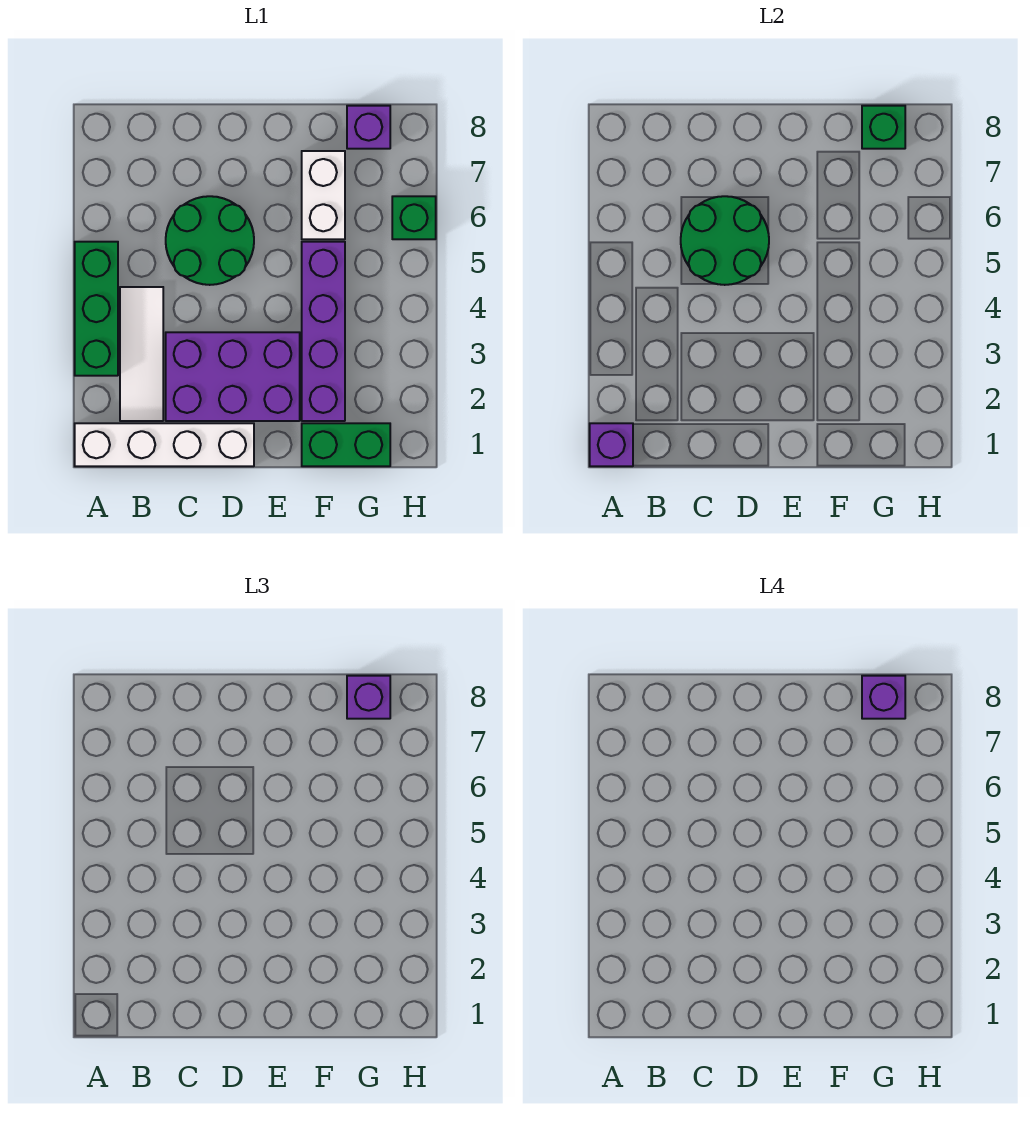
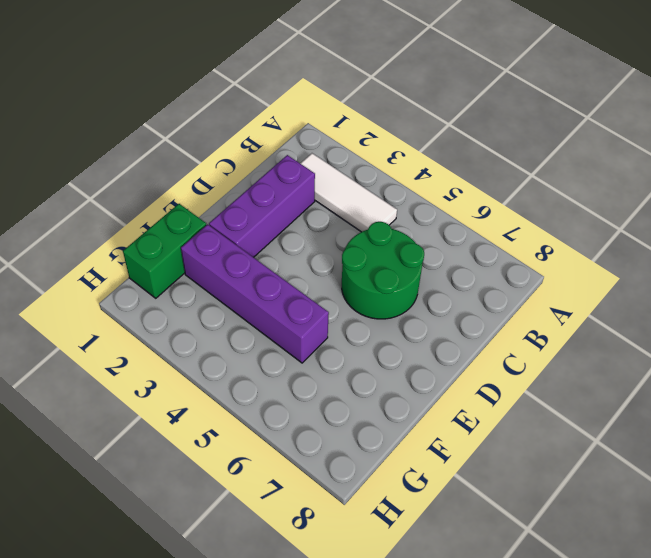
purple 1x3 brick [209,155,315,257] -> purple 2x3 brick [166,332,300,421]
none -> white 1x4 brick [75,423,254,466]
none -> green 1x3 brick [75,242,118,376]
none -> white 1x2 brick [302,151,345,239]

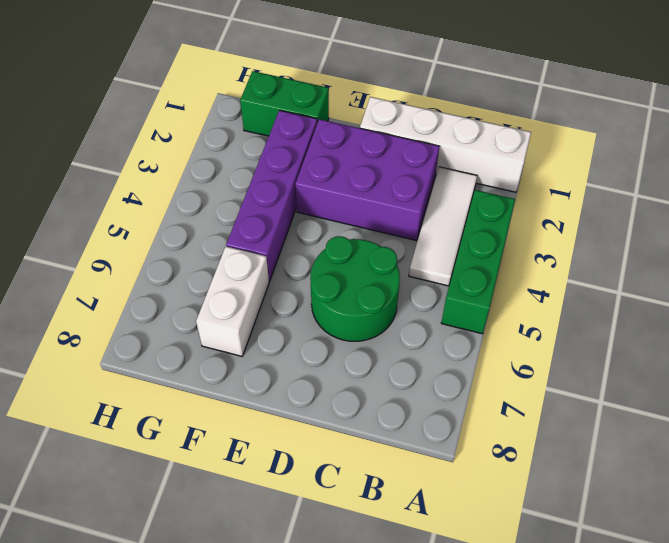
none -> purple 1x1 brick [347,106,390,149]
none -> green 1x1 brick [392,196,436,239]
none -> purple 1x1 brick [590,423,633,466]

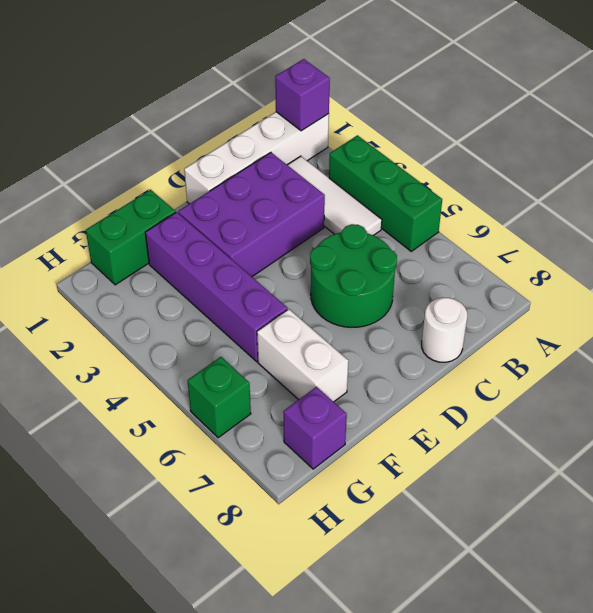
white 1x1 round brick [422,298,467,362] -> none
none -> green 2x2 round brick [681,196,769,285]
none -> green 1x1 brick [862,106,905,149]
none -> purple 1x1 brick [347,676,390,719]

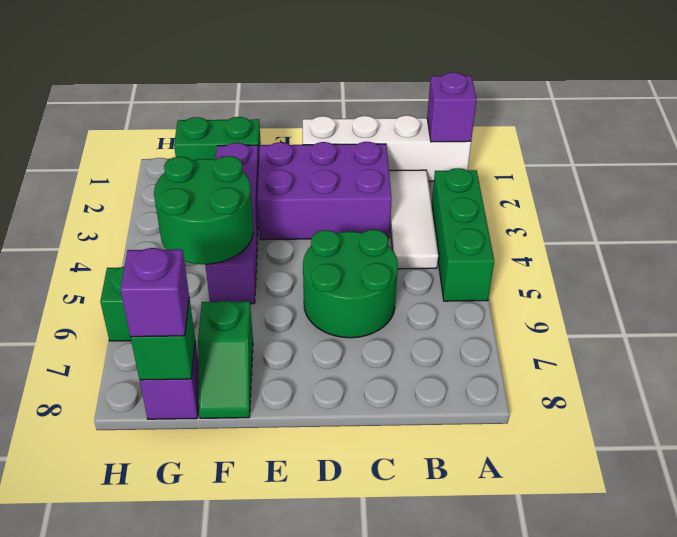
green 2x2 round brick [154,156,253,265] -> green 2x2 round brick moved to [681,196,769,285]
green 1x2 slope [198,301,253,418] -> white 1x2 brick [302,151,345,239]
none -> purple 1x1 brick [862,676,905,719]

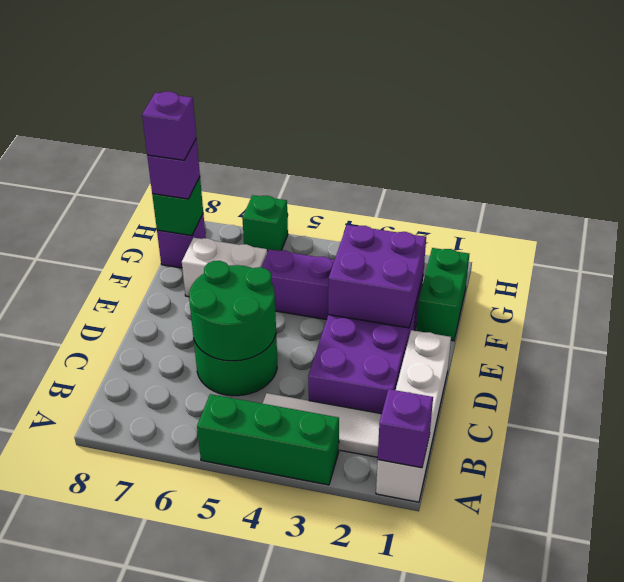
purple 2x2 brick [328,225,426,328] -> none

